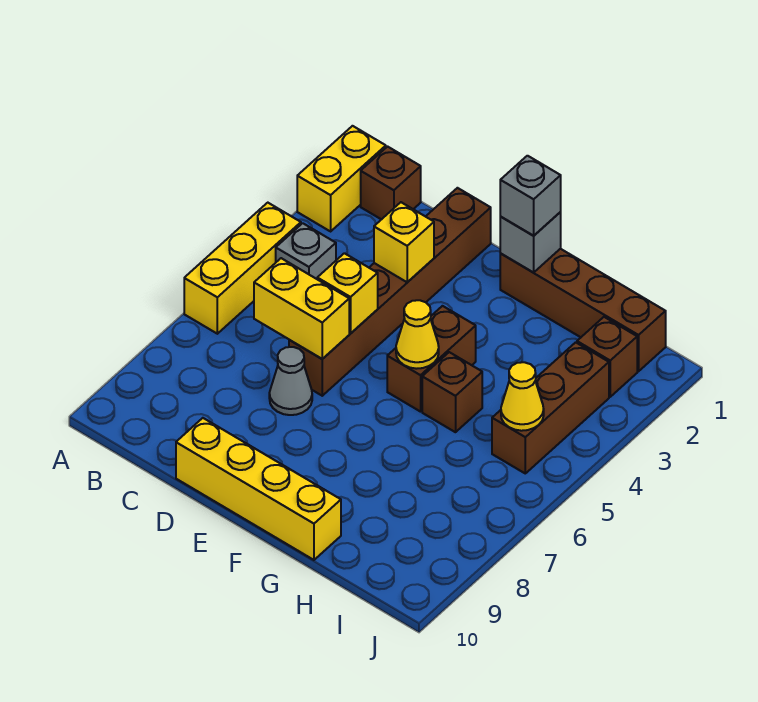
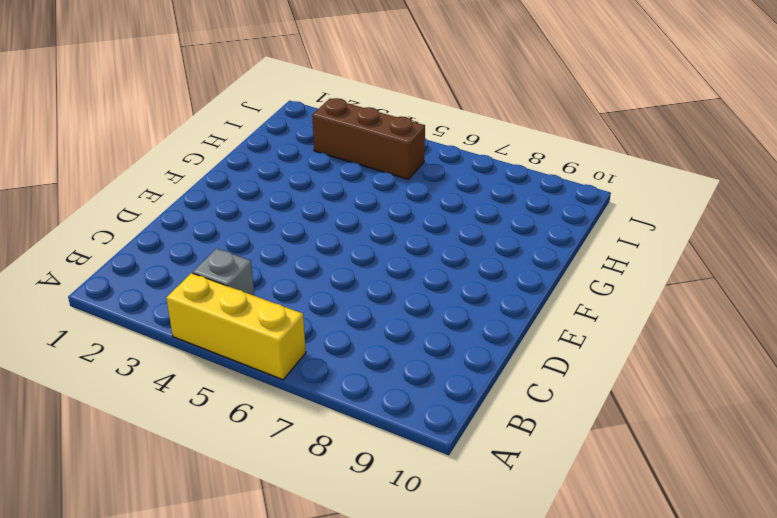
none -> yellow 1x2 brick [297,126,386,231]
none -> brown 1x1 brick [361,147,421,220]
none -> brown 1x6 brick [289,188,491,396]

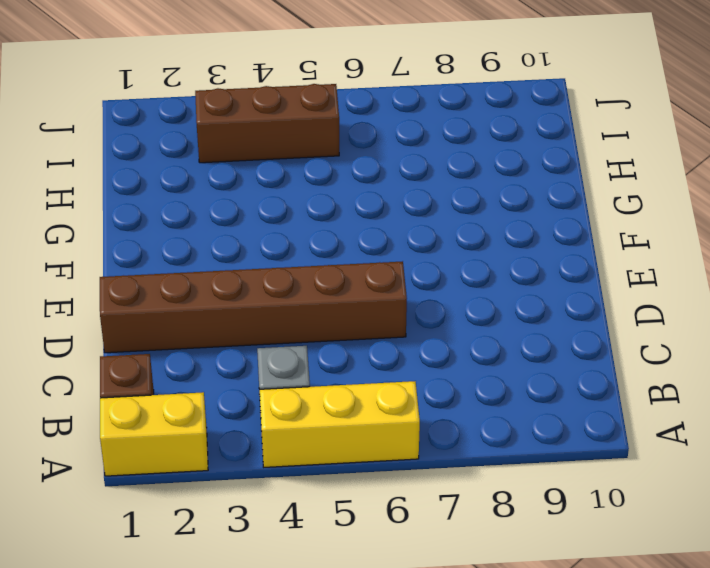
none -> grey 1x1 cone [269,347,312,415]
none -> yellow 1x4 brick [176,418,341,560]
none -> brown 1x4 brick [500,249,666,371]

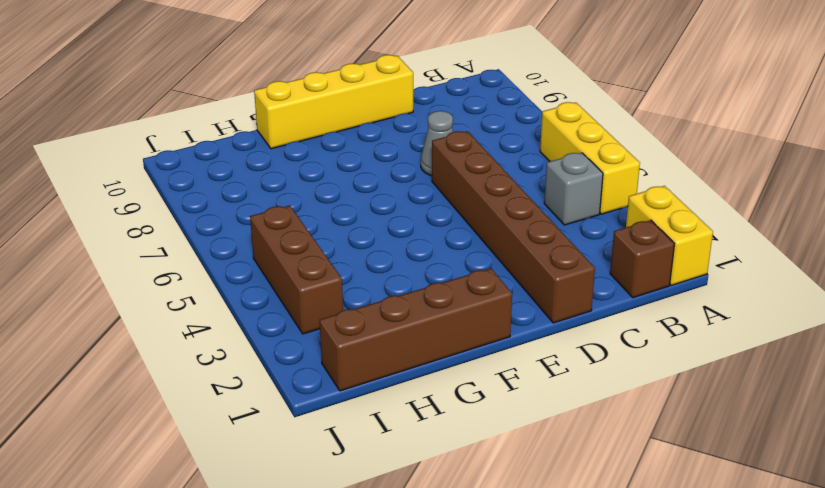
none -> brown 1x2 brick [387,306,476,412]
none -> brown 1x1 brick [422,352,482,432]
none -> brown 1x1 brick [577,317,637,397]

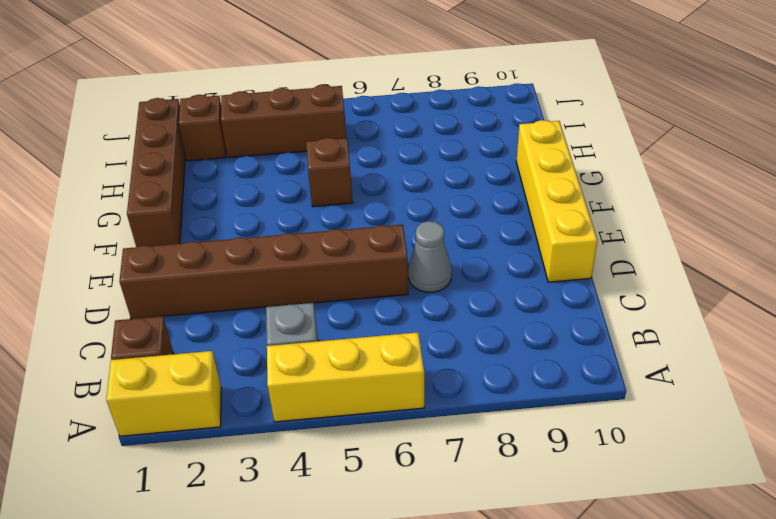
none -> brown 1x2 brick [387,306,476,412]
none -> yellow 1x2 brick [254,258,349,359]
none -> yellow 1x1 brick [374,202,434,282]

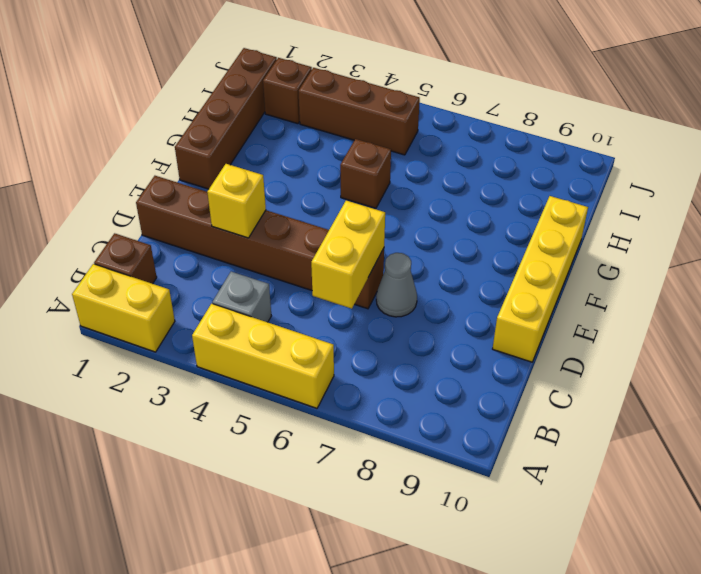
none -> brown 1x2 brick [387,306,476,412]
none -> yellow 1x1 brick [317,253,378,333]
none -> grey 1x1 brick [500,212,561,273]

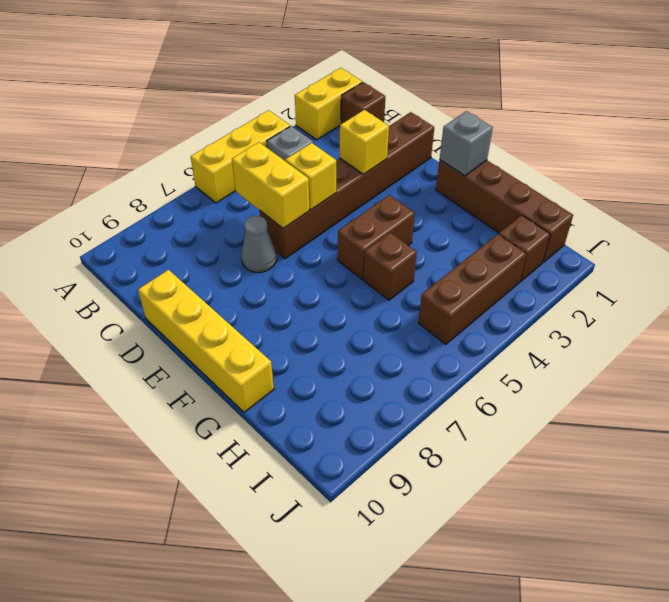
none -> yellow 1x1 cone [396,300,439,369]
none -> yellow 1x1 cone [501,362,544,431]
none -> grey 1x1 brick [500,156,561,236]

